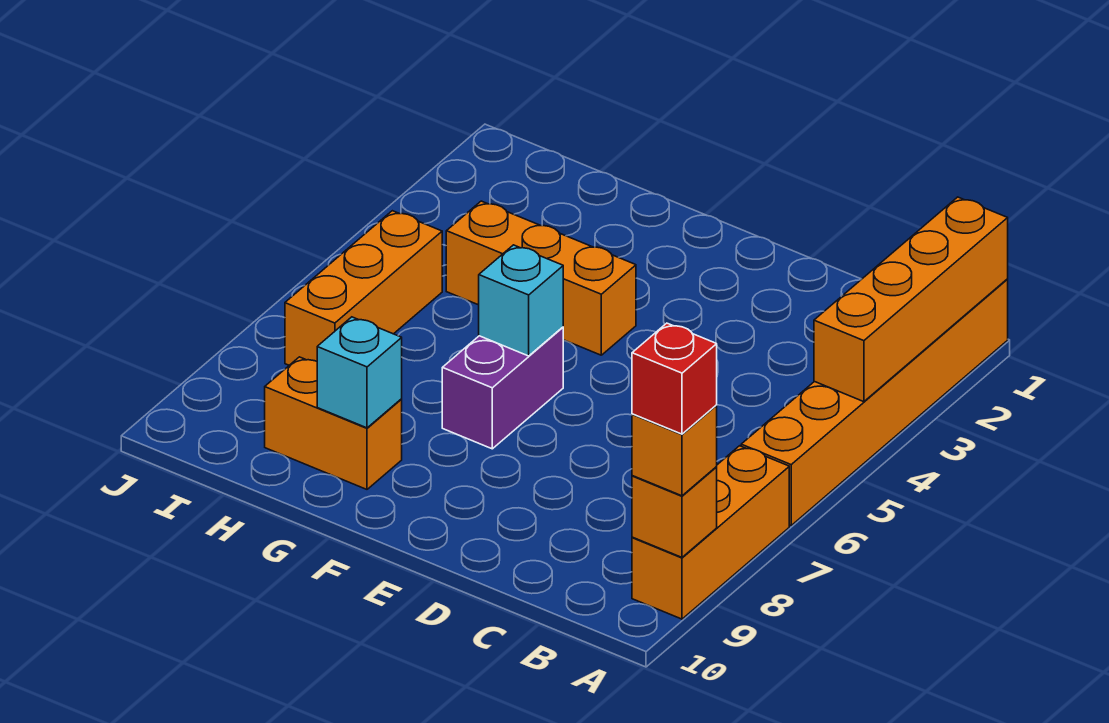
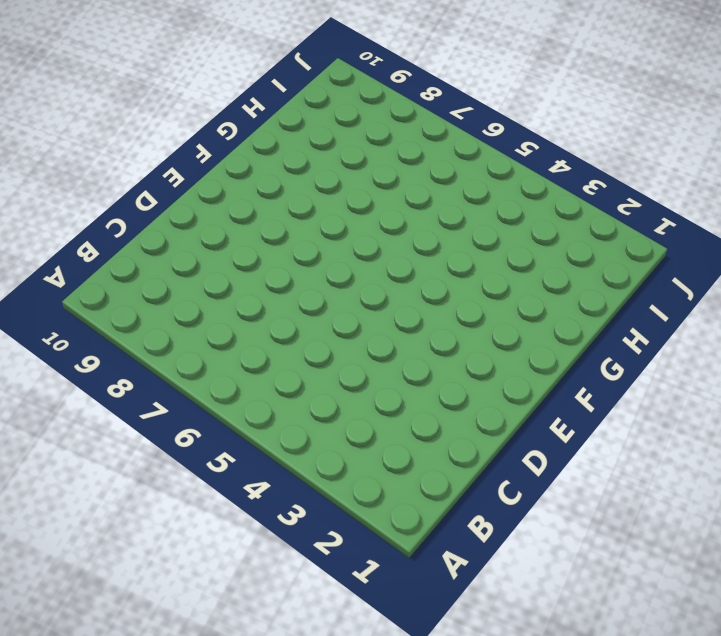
none -> orange 1x6 brick [741,279,1008,525]
none -> orange 1x3 brick [632,446,789,619]
none -> orange 1x3 brick [446,201,636,355]

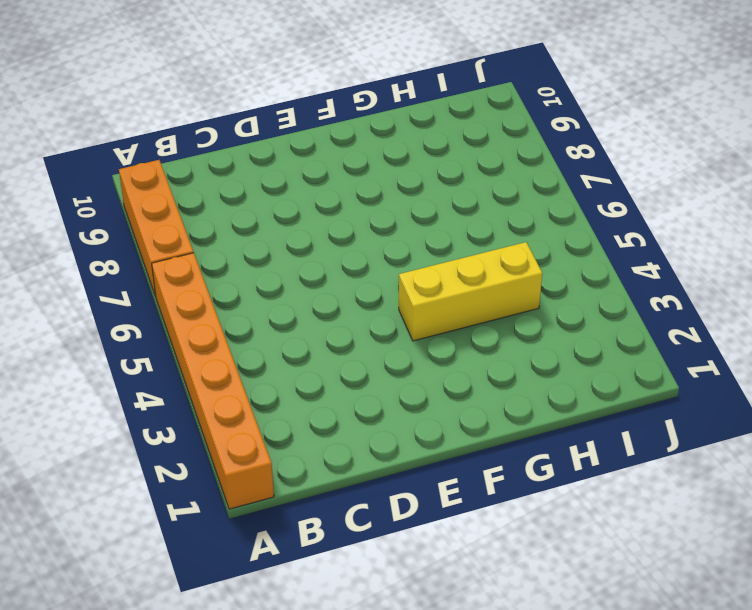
yellow 1x3 brick [399,242,542,341] -> orange 1x3 brick [446,201,636,355]
none -> purple 1x2 brick [442,327,563,449]
none -> orange 1x2 brick [265,357,402,489]
none -> orange 1x3 brick [285,211,442,365]

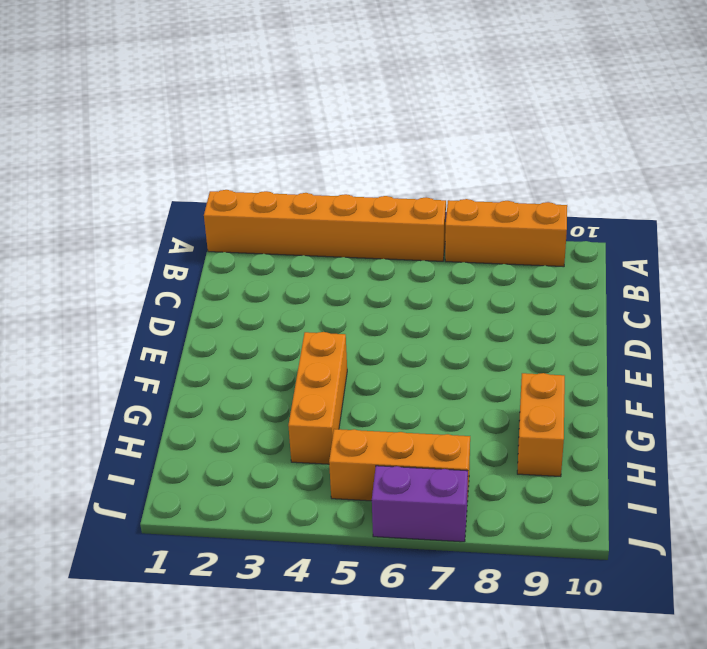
purple 1x2 brick [372,466,468,542] -> purple 1x2 brick moved to [442,327,563,449]
none -> orange 1x4 brick [814,197,1008,402]
none -> orange 1x1 brick [632,467,717,557]
none -> cyan 1x1 brick [479,245,563,356]

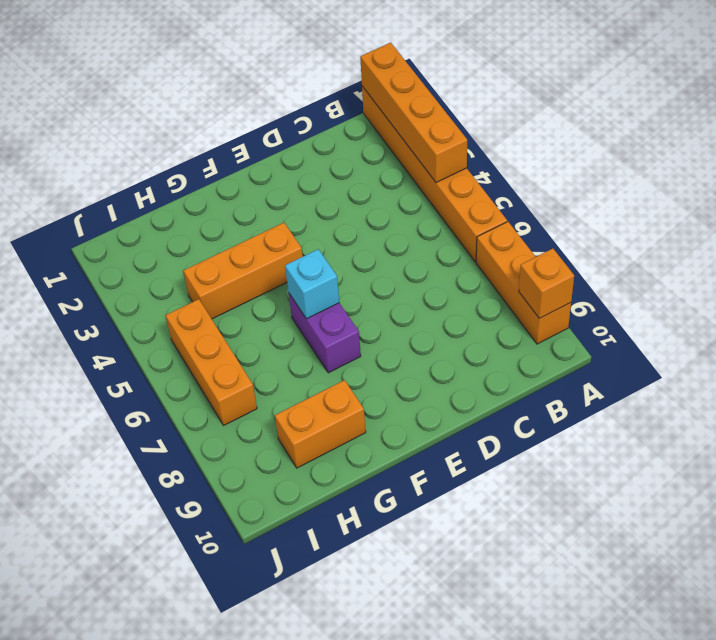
none -> cyan 1x1 brick [317,317,402,428]
none -> orange 1x1 brick [632,406,717,496]
none -> red 1x1 brick [632,323,717,434]

